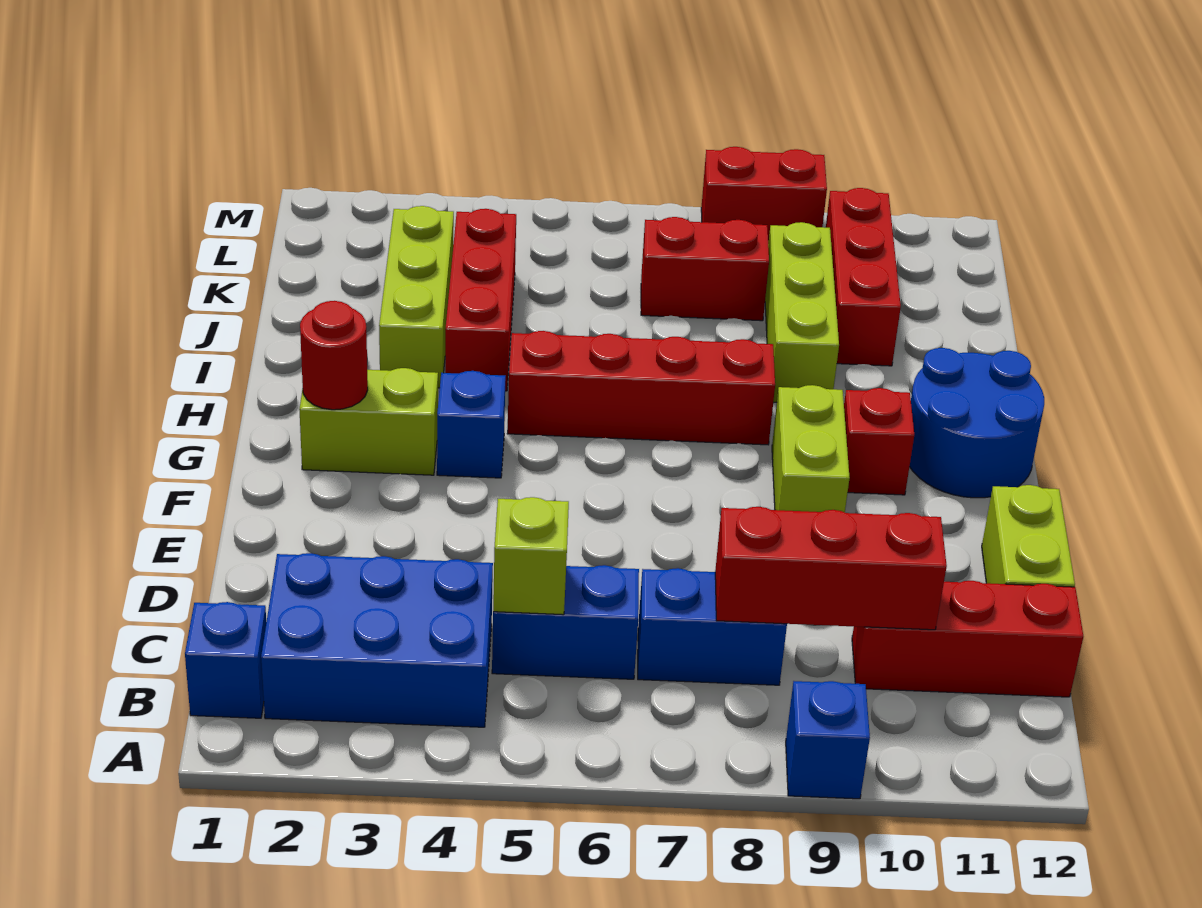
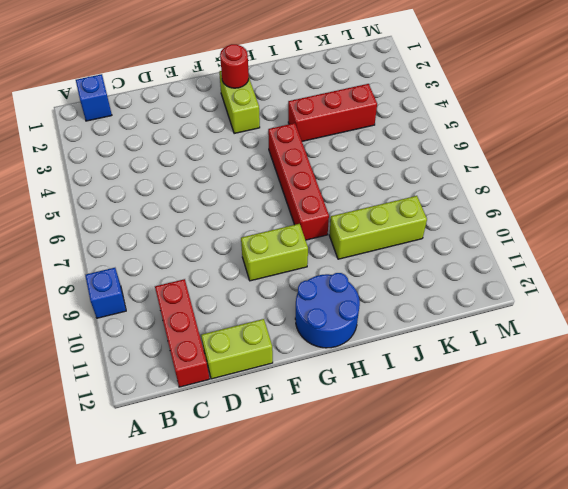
none -> blue 2x3 brick [261,553,493,727]
none -> blue 1x2 brick [492,565,639,679]
none -> blue 1x2 brick [638,568,787,685]

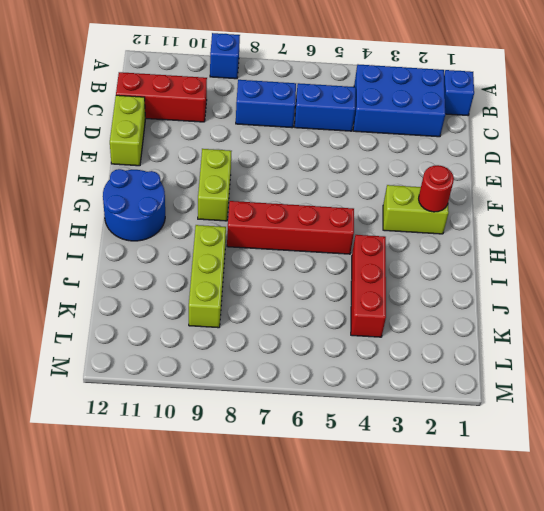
none -> blue 1x1 brick [437,371,506,478]
none -> red 1x1 brick [844,388,914,495]
none -> lime 1x3 brick [379,206,454,388]

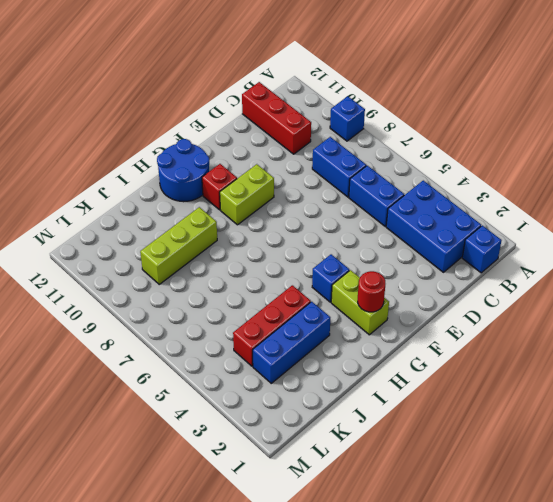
blue 1x3 brick [253,302,330,383] -> lime 1x3 brick [379,206,454,388]
none -> lime 1x2 brick [982,485,1075,587]
none -> red 1x4 brick [507,331,775,445]
none -> red 1x3 brick [826,188,901,366]

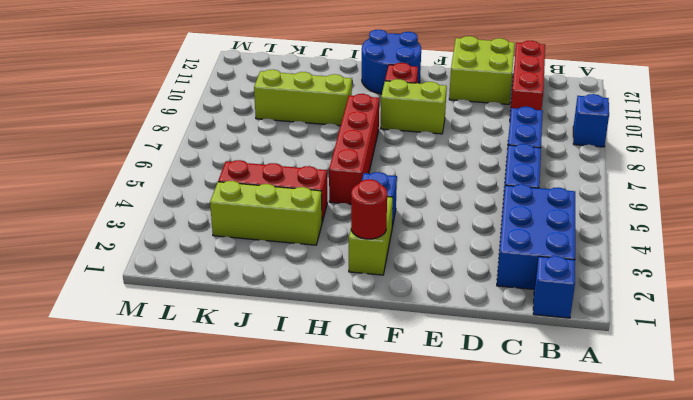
lime 2x2 brick [449,36,515,104] -> lime 1x2 brick [982,485,1075,587]
none -> red 1x3 brick [826,188,901,366]
none -> red 1x2 brick [641,217,769,321]
none -> red 1x2 brick [701,147,827,243]

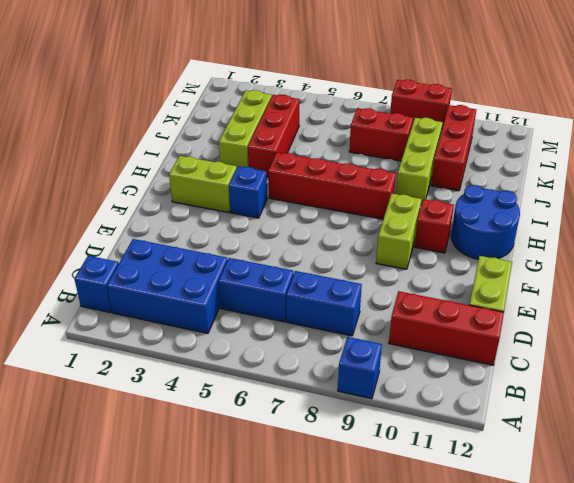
none -> lime 1x1 brick [493,497,569,615]
none -> red 1x3 brick [715,507,947,630]
none -> red 1x1 round brick [300,301,368,410]

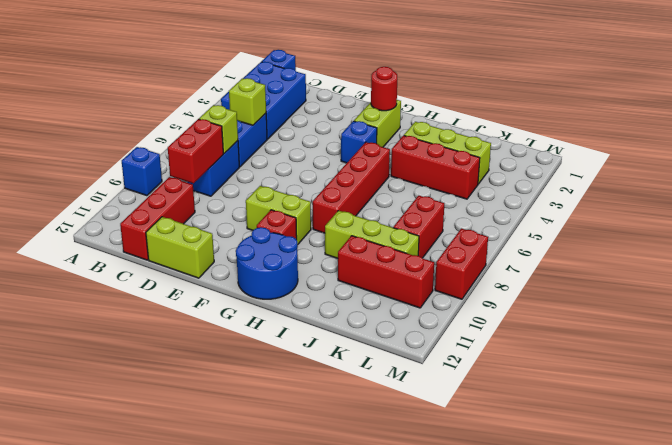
lime 1x1 brick [199,105,238,154] -> none
red 1x2 brick [168,119,223,183] -> red 1x3 brick [715,507,947,630]

